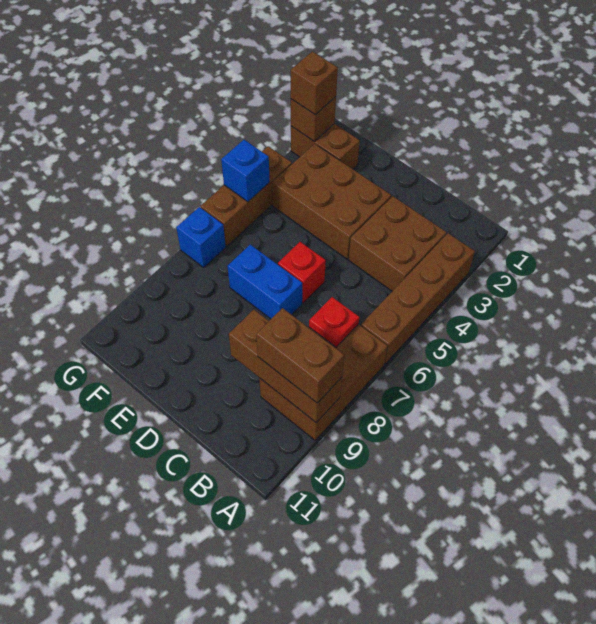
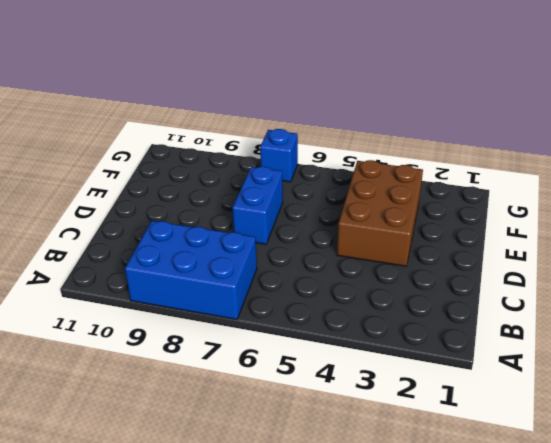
blue 2x3 brick [125,221,257,320] -> brown 2x3 brick [259,324,388,440]
none -> brown 1x4 brick [361,233,475,364]
none -> brown 2x2 brick [349,196,446,291]
none -> red 1x1 brick [278,242,326,303]

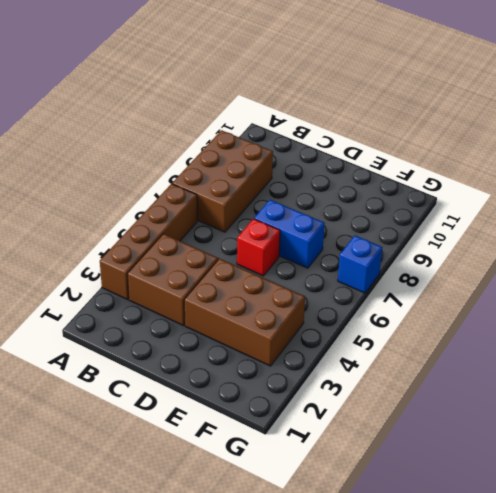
none -> brown 1x2 brick [291,124,360,169]
none -> brown 1x3 brick [201,146,292,246]
none -> brown 1x3 brick [229,310,342,423]

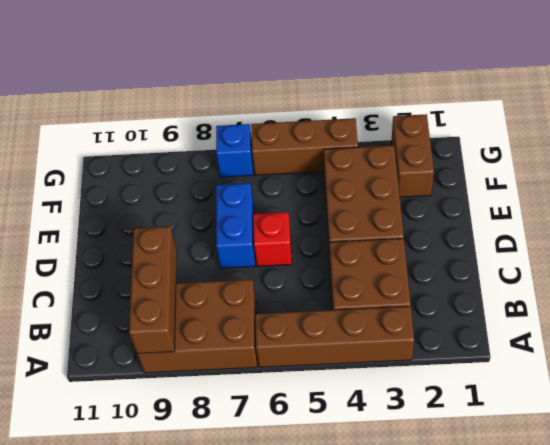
none -> red 1x1 plate [309,297,359,347]
none -> brown 1x1 brick [291,97,336,141]
none -> blue 1x1 brick [221,140,270,202]

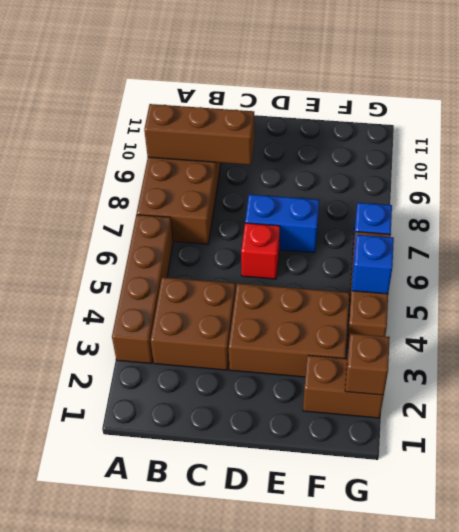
none -> red 1x1 plate [309,297,359,347]
none -> brown 1x2 brick [256,308,344,403]
none -> brown 1x1 brick [291,51,338,115]

